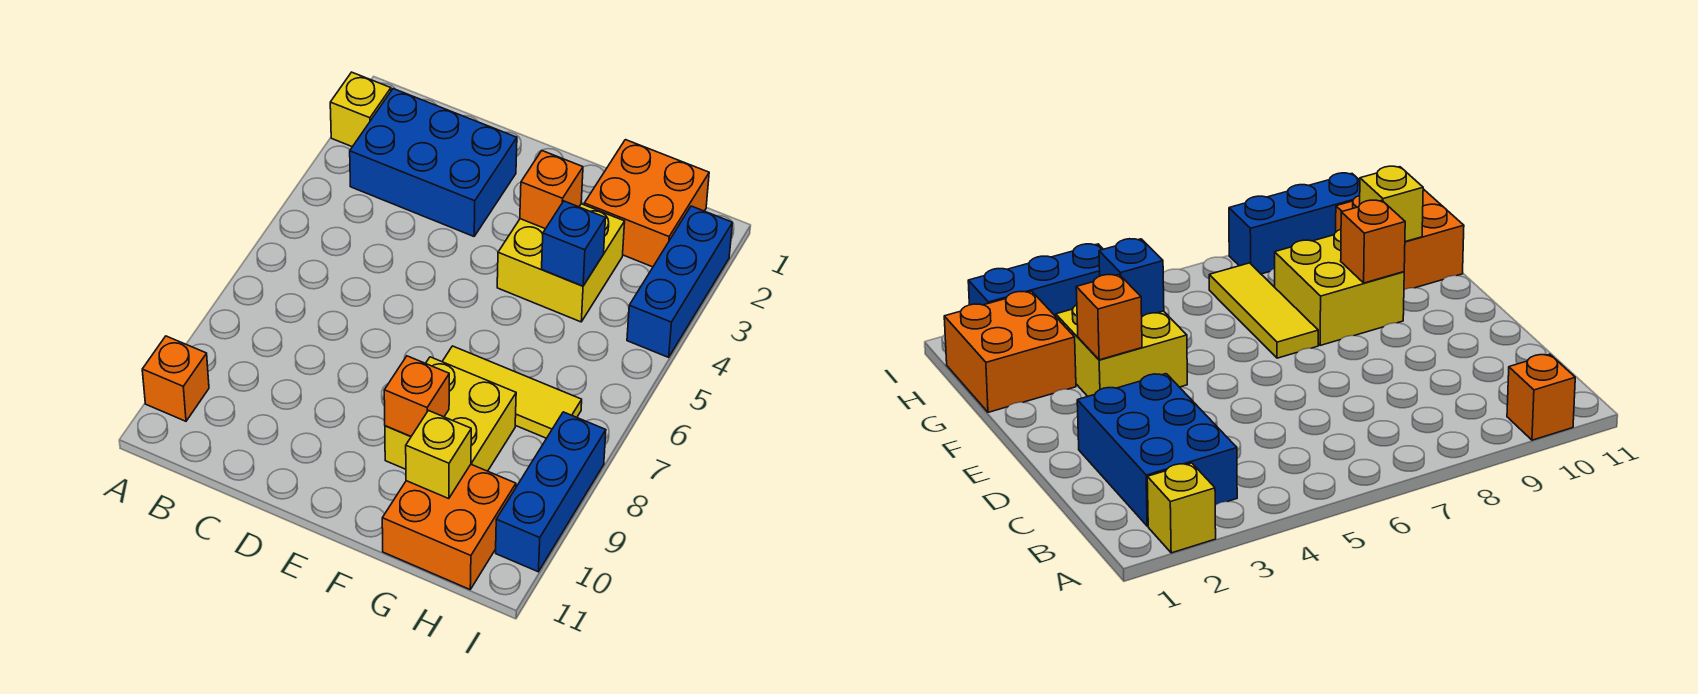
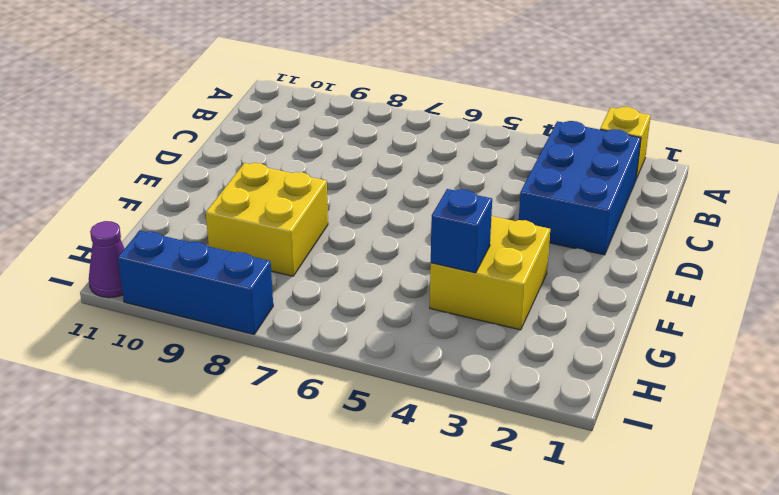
purple 1x1 cone [89,221,124,298] -> none
none -> orange 1x1 brick [142,336,209,421]
none -> yellow 1x3 tile [442,346,582,438]
none -> orange 2x2 brick [584,140,709,267]

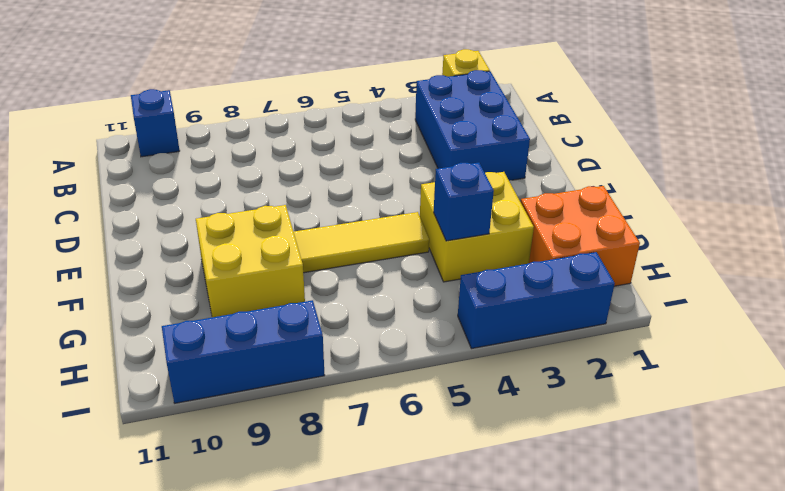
blue 1x1 brick [131,89,180,157] -> orange 1x1 brick [142,336,209,421]
yellow 1x3 tile [294,212,429,273] -> yellow 1x3 tile turned to [442,346,582,438]
none -> orange 2x2 brick [382,465,516,589]
none -> orange 1x1 brick [520,151,583,229]
none -> orange 1x1 brick [384,356,449,436]

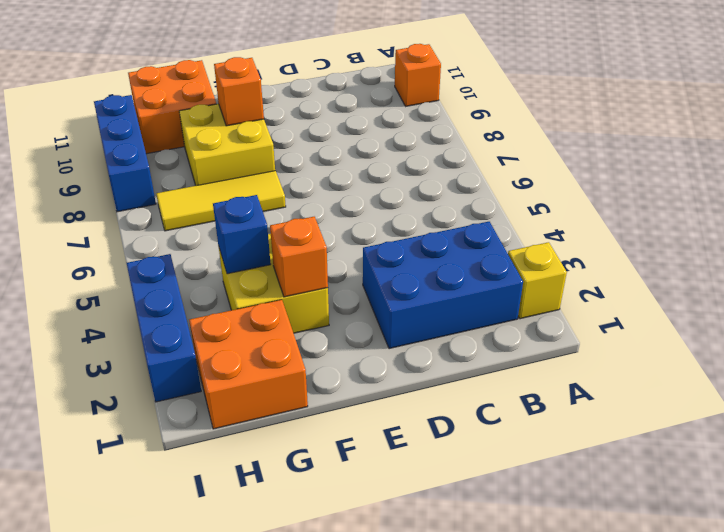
none -> yellow 1x1 brick [406,411,471,499]

